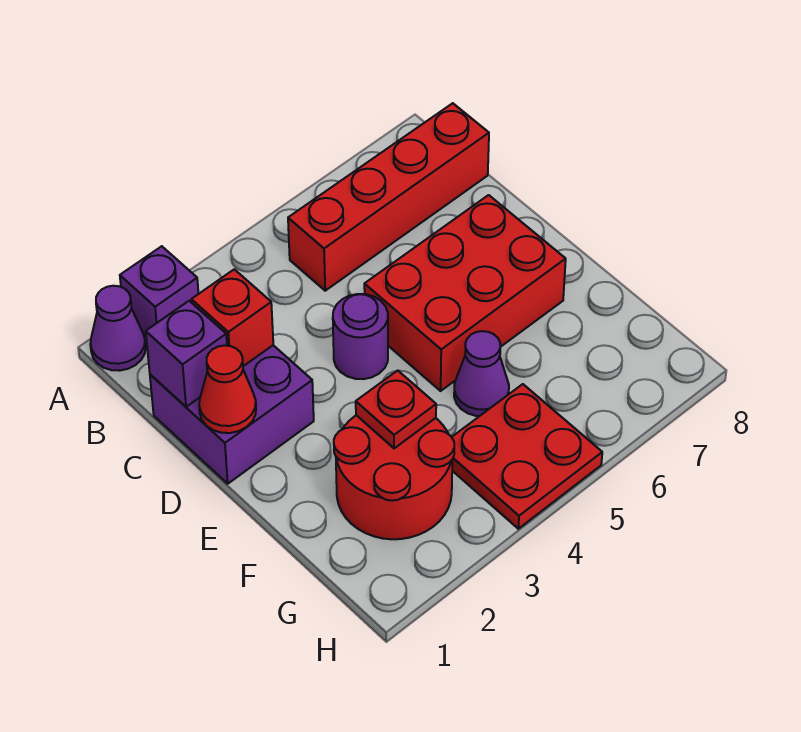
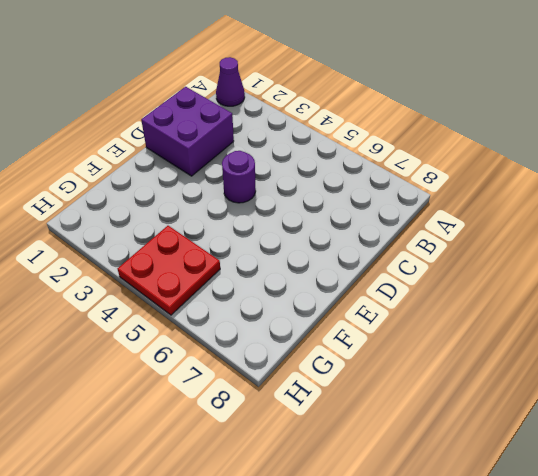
none -> purple 1x1 brick [120,246,198,337]
none -> red 1x4 brick [288,103,489,291]
none -> red 2x3 brick [364,195,566,391]

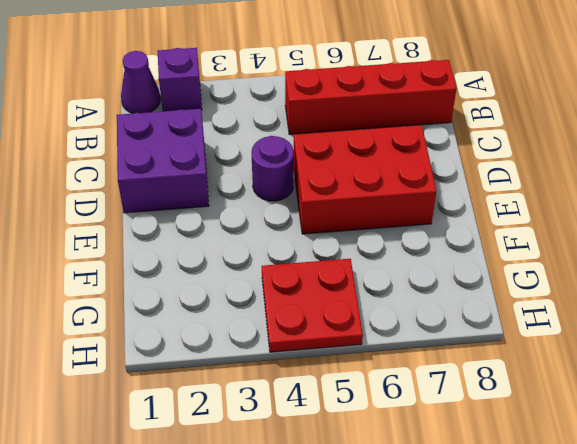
none -> red 2x2 round brick [334,415,454,539]
none -> purple 1x1 cone [454,331,509,416]
none -> purple 1x1 brick [146,301,227,407]

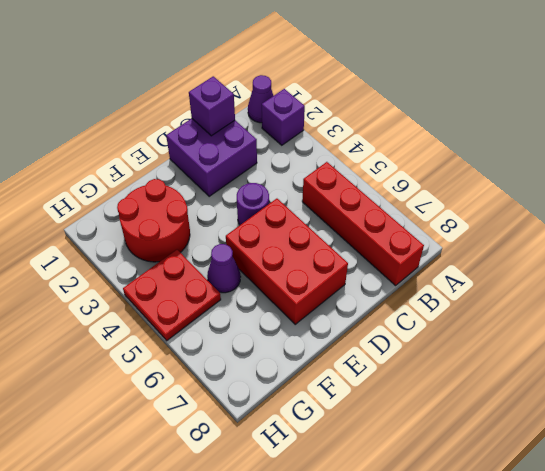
none -> red 1x1 brick [191,269,273,366]
none -> red 1x1 cone [199,345,256,433]
none -> red 1x1 plate [356,371,436,448]

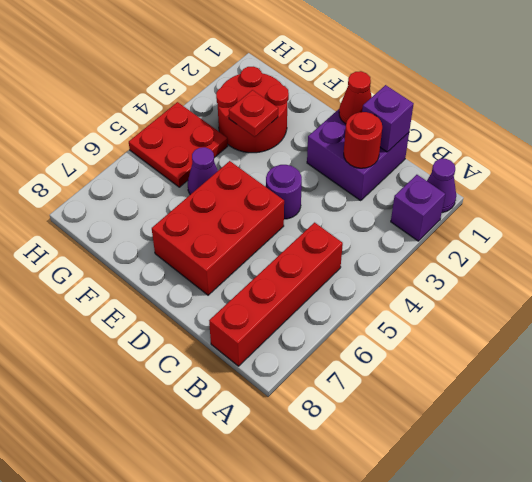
red 1x1 round brick [344,112,382,168] -> red 1x1 brick [191,269,273,366]

